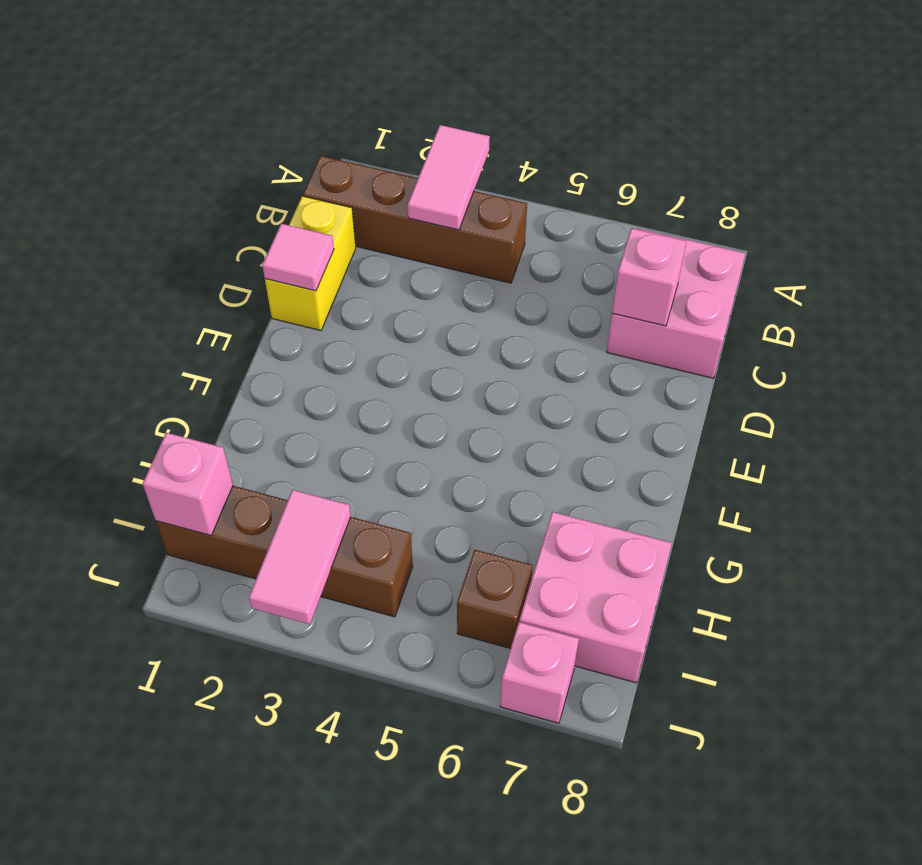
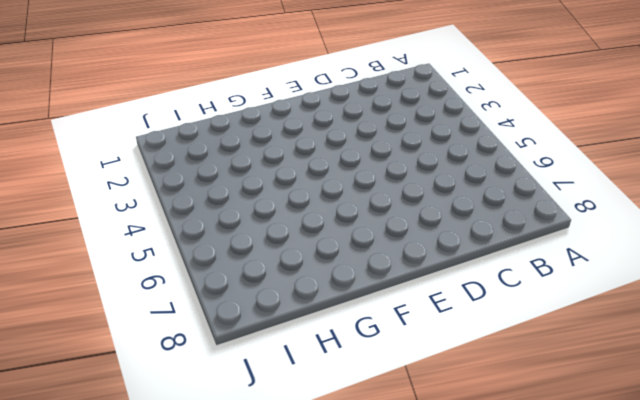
none -> brown 1x4 brick [303,156,527,283]
none -> pink 2x2 brick [607,229,745,378]
none -> yellow 1x2 brick [265,196,356,331]

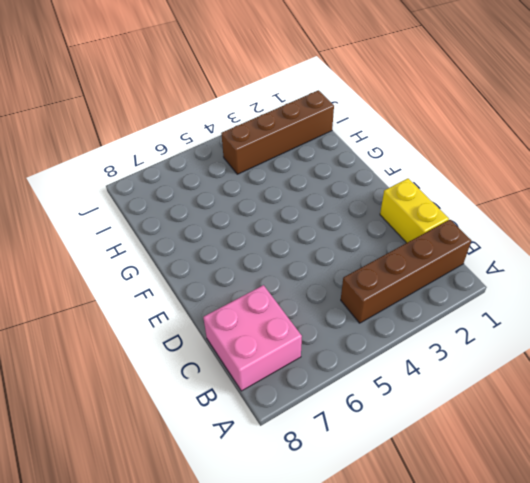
none -> pink 2x2 brick [519,512,672,683]
none -> brown 1x1 brick [457,550,533,649]
none -> pink 1x1 brick [500,622,579,723]

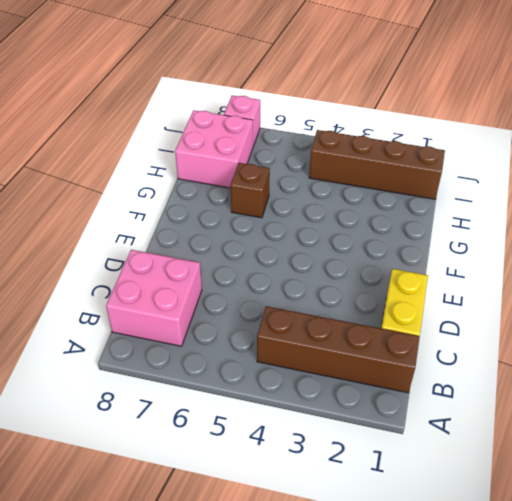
brown 1x1 brick [231,163,270,218] -> brown 1x1 brick moved to [457,550,533,649]
none -> pink 1x2 tile [408,125,490,230]
none -> pink 1x1 brick [612,228,686,326]
none -> pink 1x1 tile [262,224,334,291]

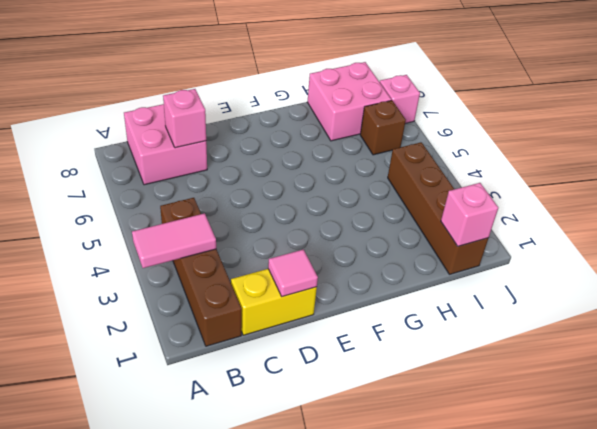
none -> pink 1x2 tile [249,490,351,624]

